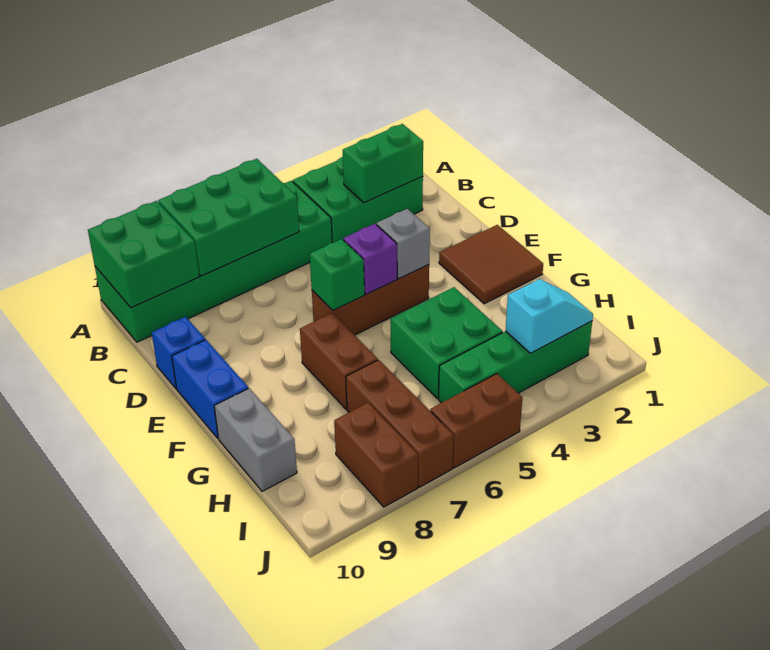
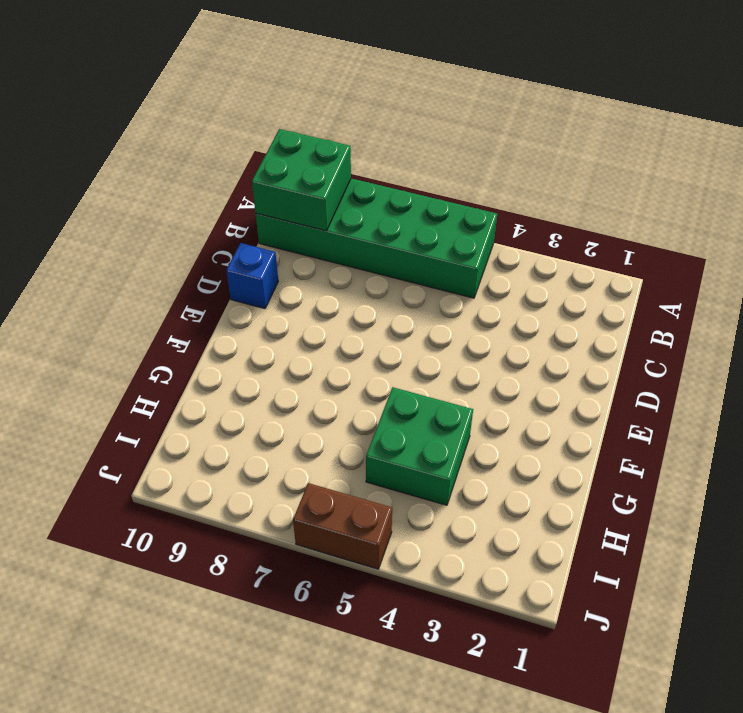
none -> green 2x3 brick [293,157,423,243]
none -> brown 2x2 tile [439,225,543,304]
none -> brown 1x3 brick [312,265,429,335]

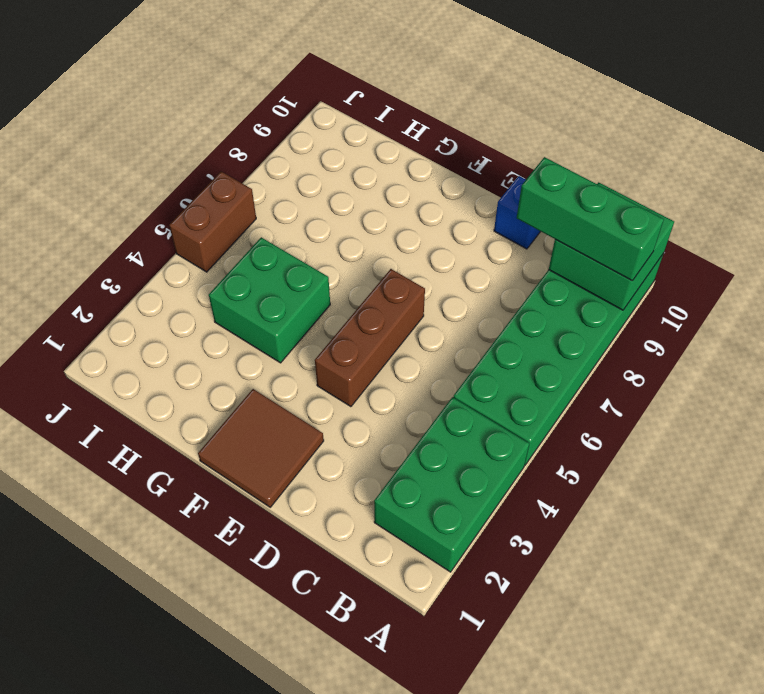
green 1x3 brick [517,157,664,281] -> none
none -> blue 1x2 brick [172,340,248,438]
none -> brown 1x2 brick [300,313,378,409]
none -> grey 1x2 brick [214,388,297,491]

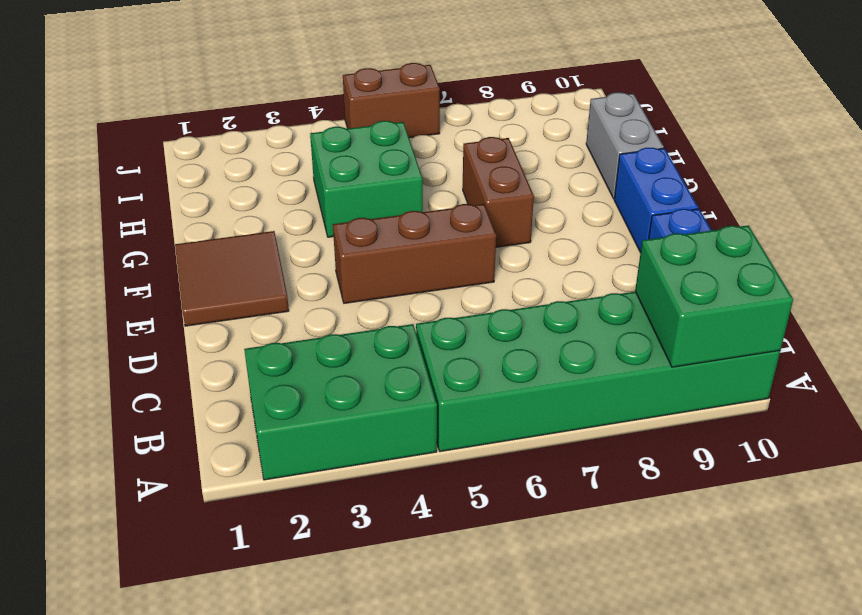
none -> brown 1x3 brick [346,360,454,487]
none -> green 1x4 brick [439,321,592,403]
none -> brown 1x2 brick [334,403,418,507]

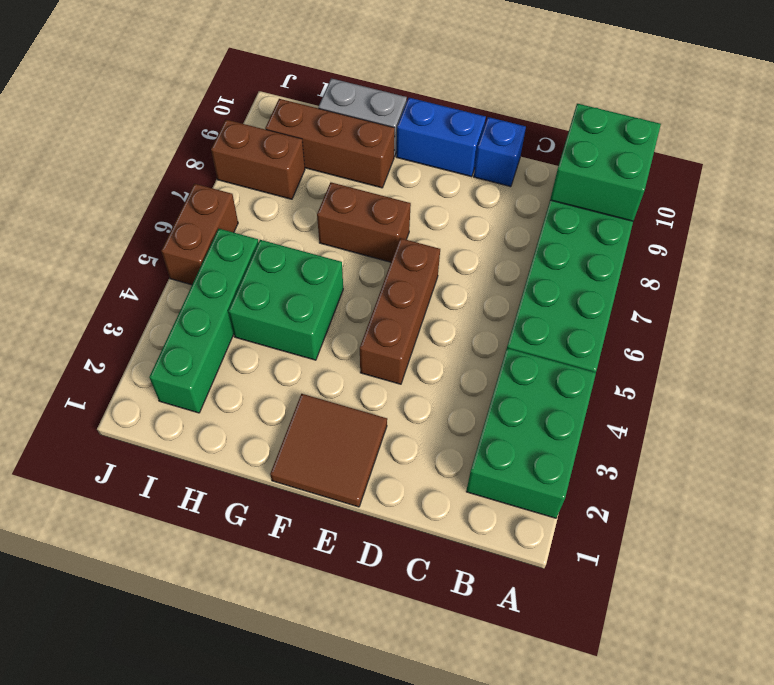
brown 1x3 brick [265,99,395,188] -> brown 1x3 brick moved to [346,360,454,487]
none -> green 2x3 brick [158,159,299,276]
none -> green 1x2 brick [343,124,423,203]
none -> grey 1x1 brick [377,209,430,279]

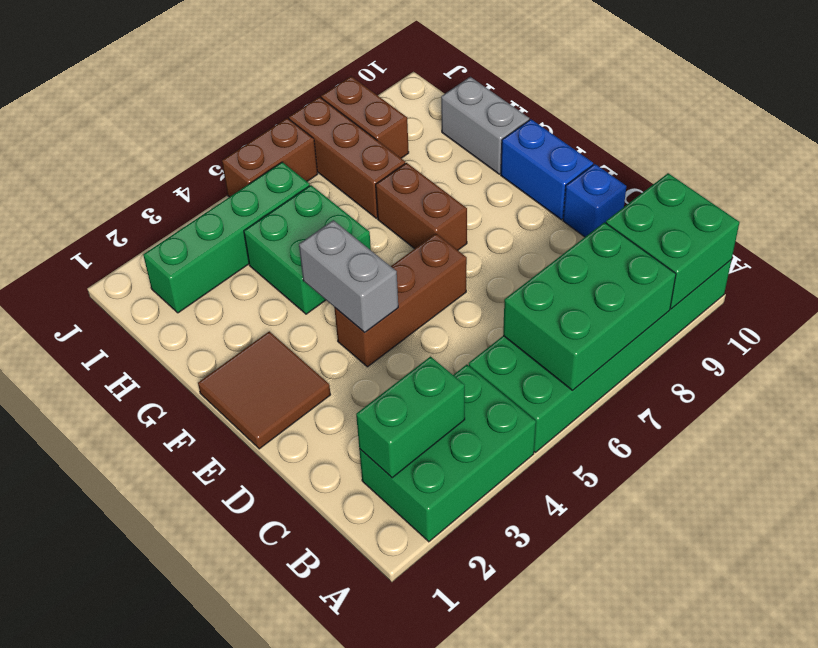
grey 1x2 brick [299,220,398,332] -> grey 1x1 brick [377,209,430,279]
none -> purple 1x1 brick [343,224,397,295]
none -> green 1x1 brick [310,239,365,310]
none -> cyan 1x2 slope [505,279,593,353]

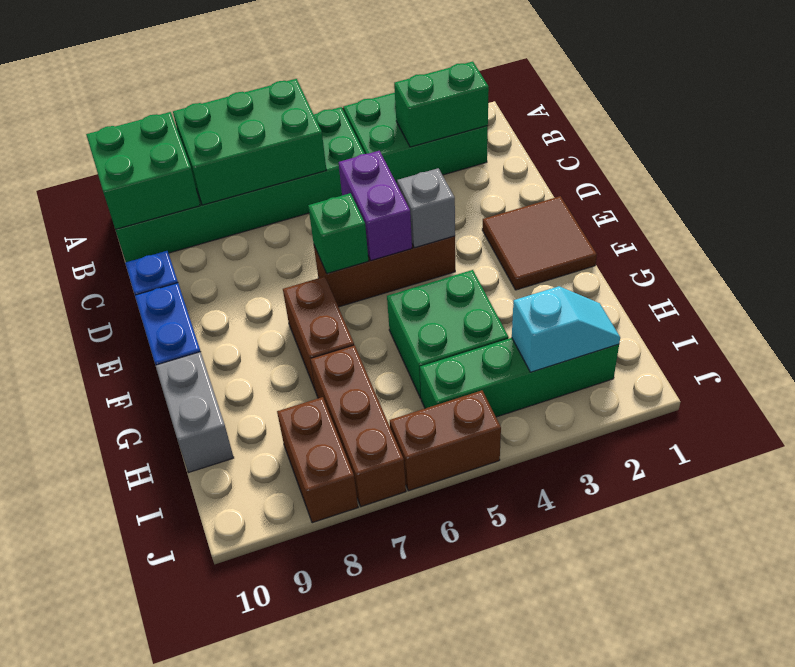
purple 1x2 brick [339,151,412,260] -> purple 1x1 brick [343,224,397,295]

